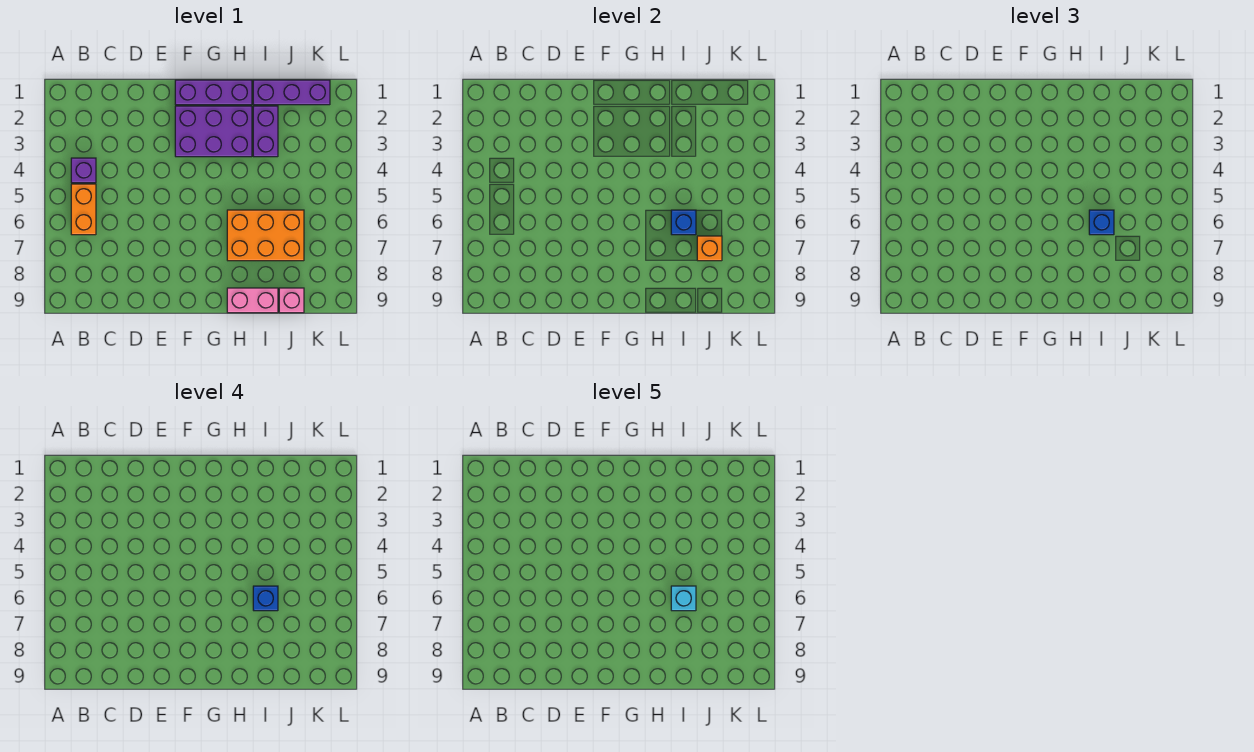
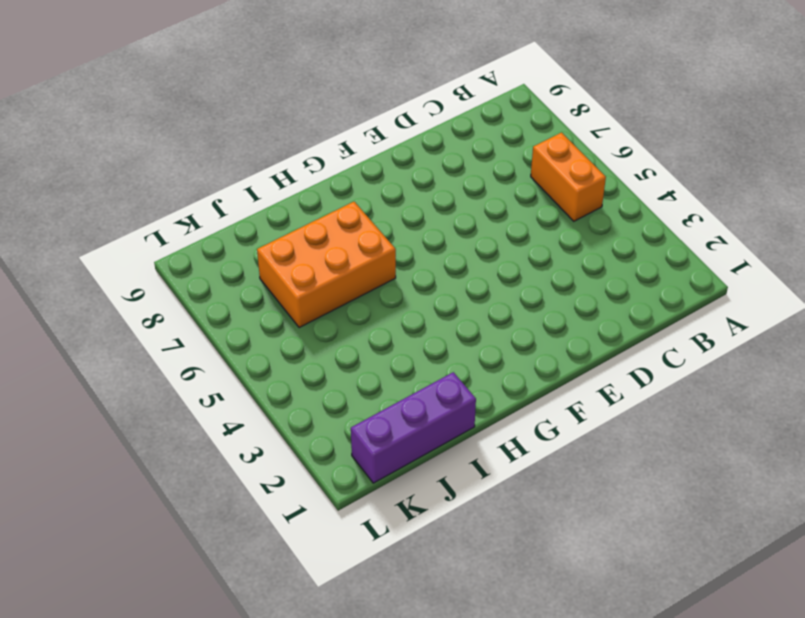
none -> purple 1x1 brick [71,158,96,183]
none -> purple 1x3 brick [175,80,252,105]
none -> purple 2x3 brick [175,106,252,157]

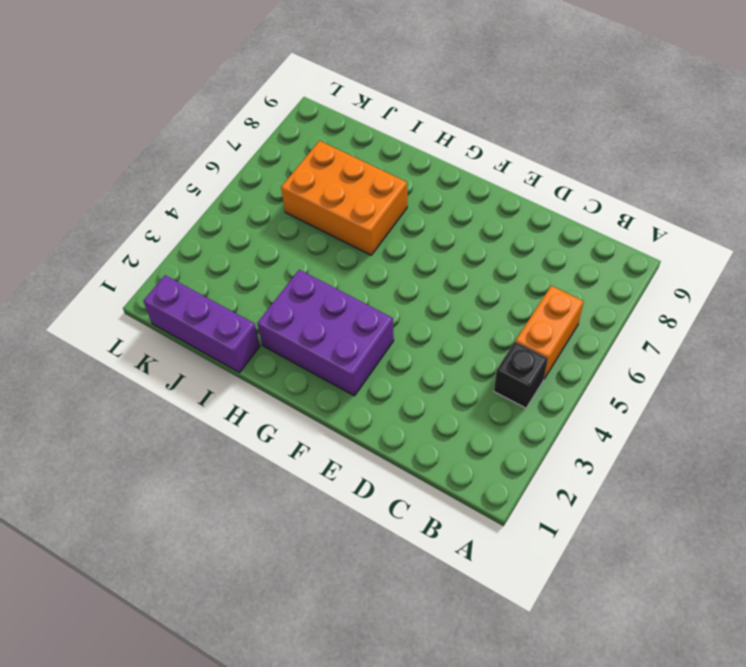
black 1x1 brick [494,342,548,408] -> purple 1x1 brick [71,158,96,183]
none -> purple 1x3 brick [175,80,252,105]
none -> pink 1x2 brick [227,288,278,313]
none -> purple 1x2 brick [253,106,278,157]

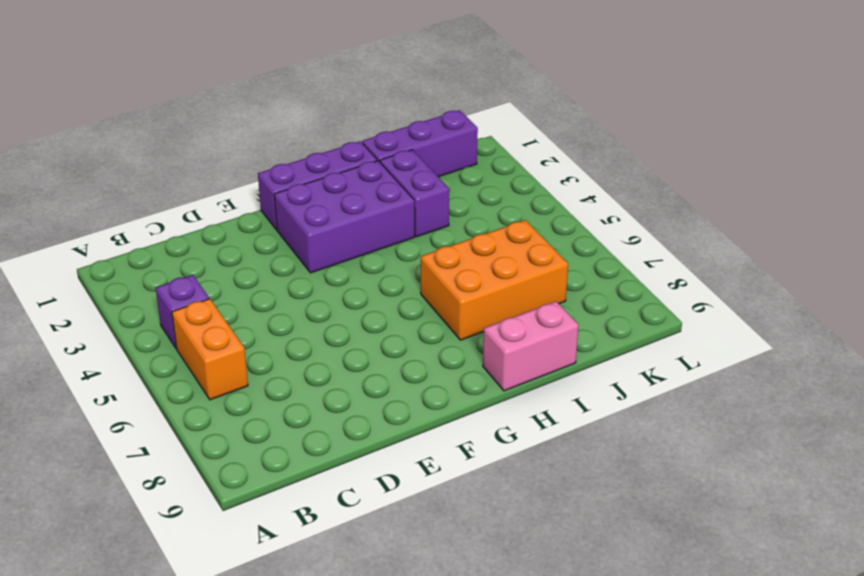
none -> pink 1x1 brick [279,288,304,313]
none -> blue 1x1 brick [671,210,696,235]
none -> orange 1x1 brick [697,236,722,261]

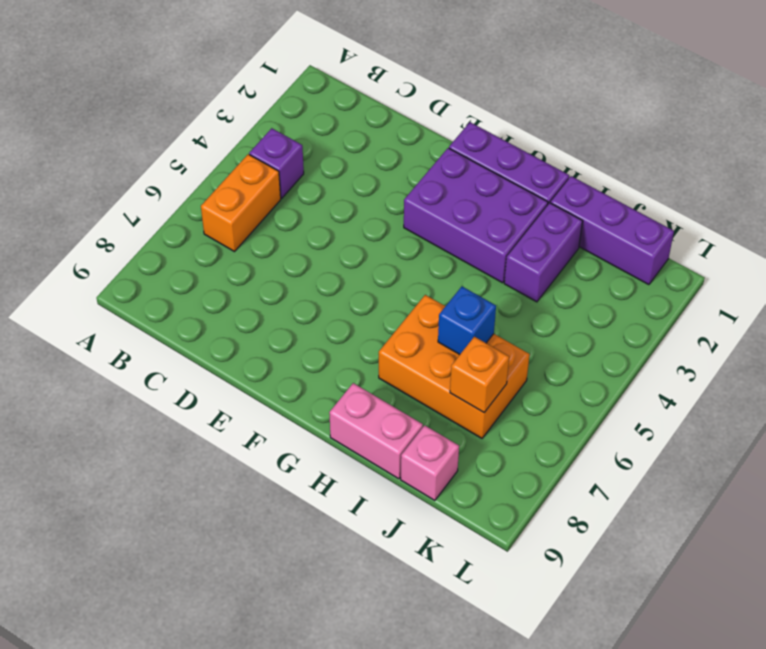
none -> blue 1x1 brick [1089,210,1114,235]
none -> blue 1x1 brick [253,586,278,611]
none -> cyan 1x1 brick [671,586,696,611]

